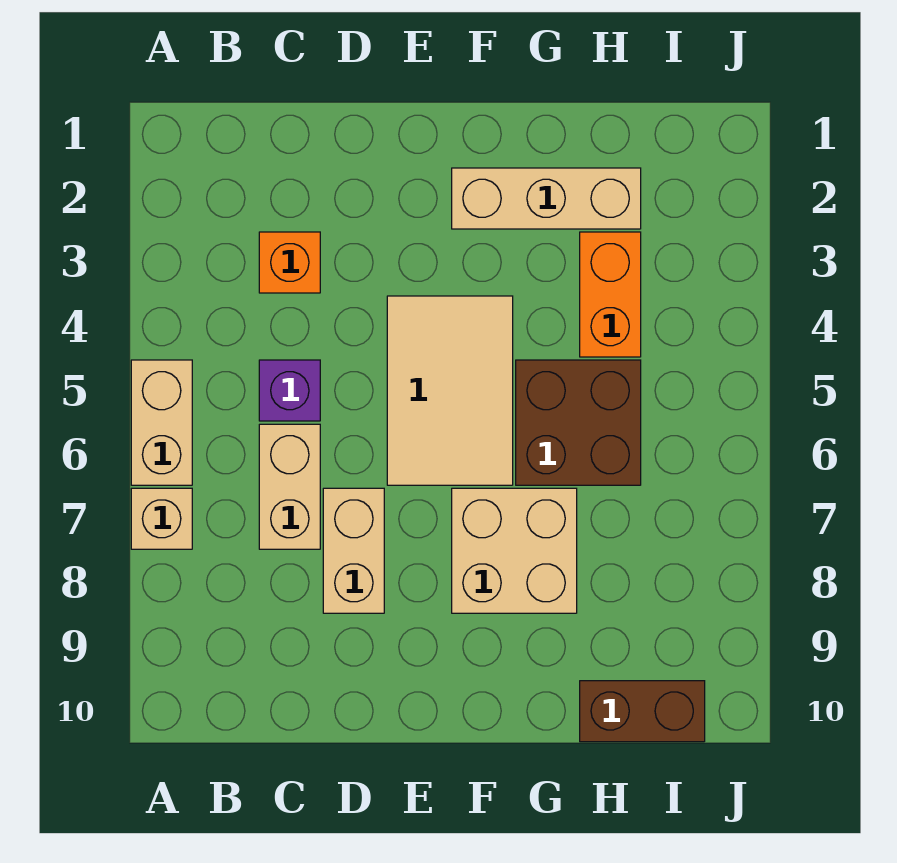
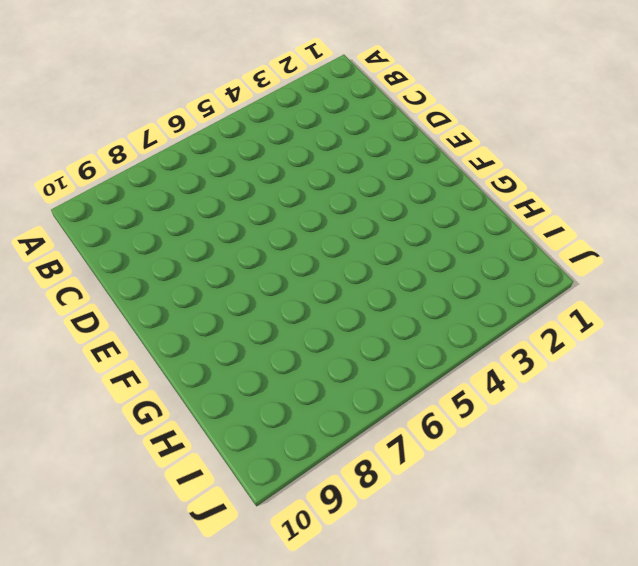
none -> tan 1x2 brick [131,360,192,485]
none -> tan 1x1 brick [131,488,192,549]
none -> orange 1x1 brick [259,232,320,293]

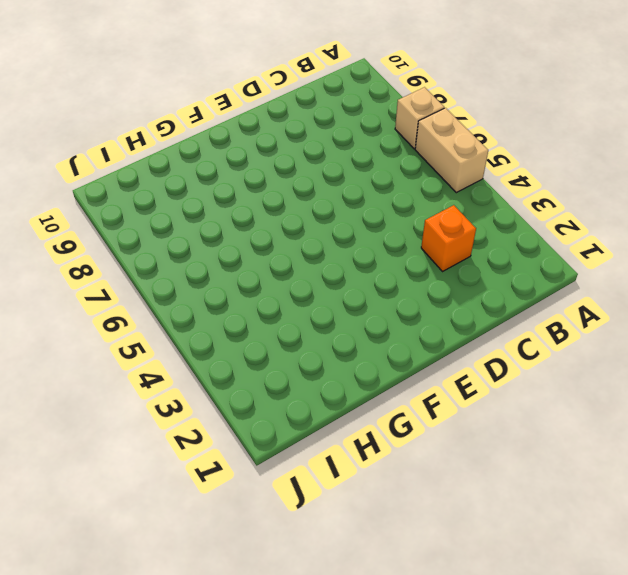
none -> purple 1x1 brick [259,360,320,421]
none -> tan 1x2 brick [259,424,320,549]
none -> tan 1x2 brick [323,488,384,613]

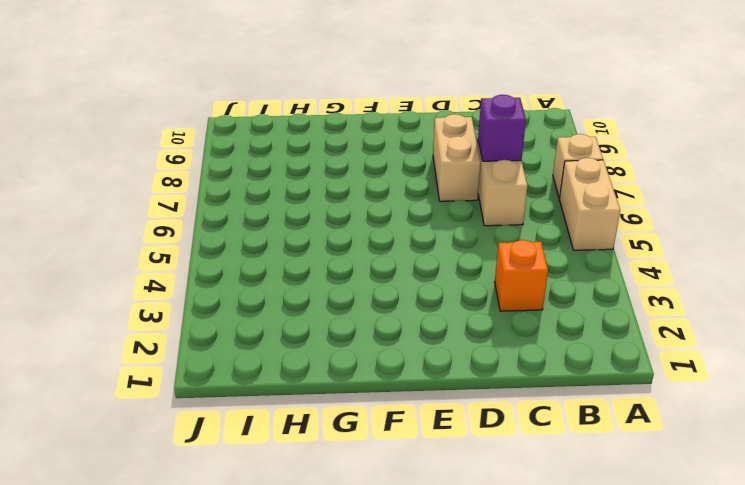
purple 1x1 brick [478,95,526,161] -> purple 1x1 brick moved to [259,360,320,421]
none -> tan 2x3 tile [387,296,513,485]
none -> tan 1x3 brick [452,168,641,229]
none -> tan 2x2 brick [452,488,577,613]

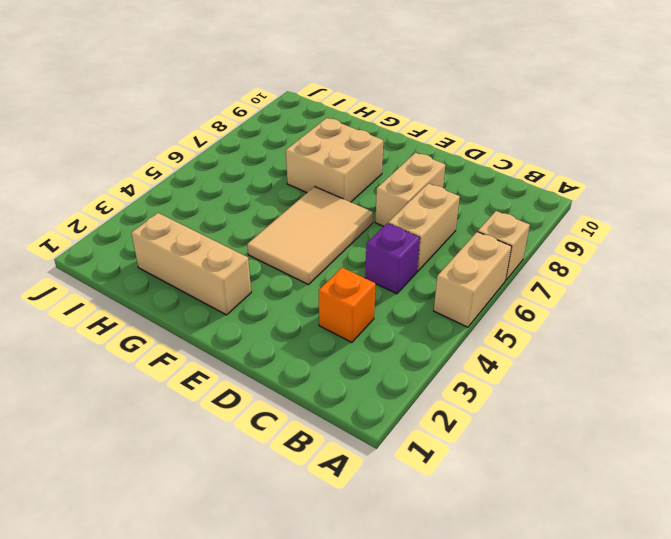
none -> brown 2x2 brick [516,360,641,485]
none -> orange 1x2 brick [580,232,641,357]
none -> brown 1x2 brick [580,681,705,742]

